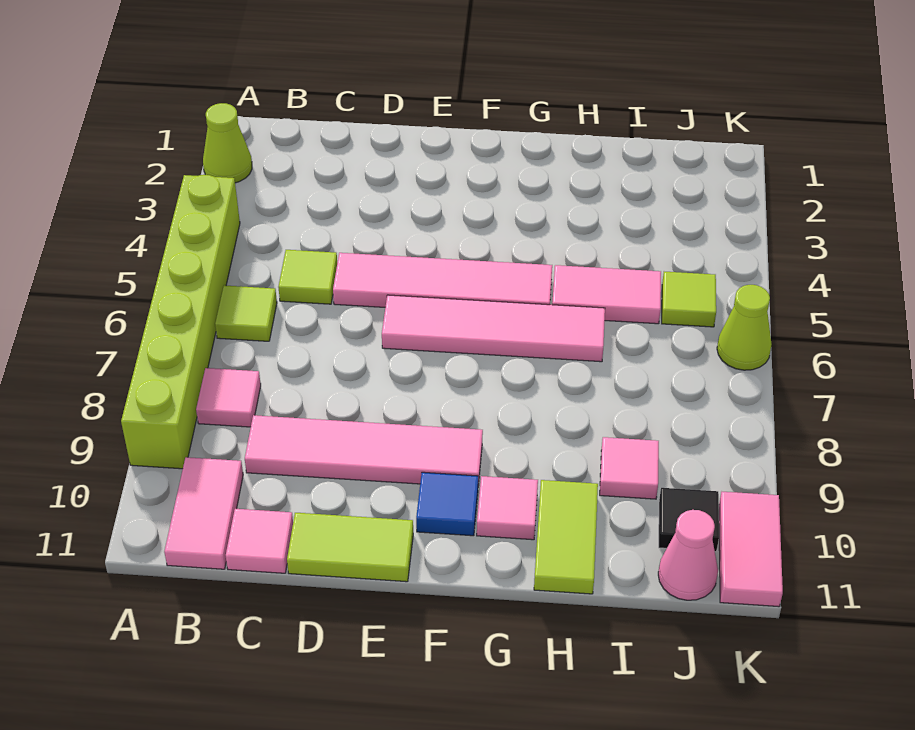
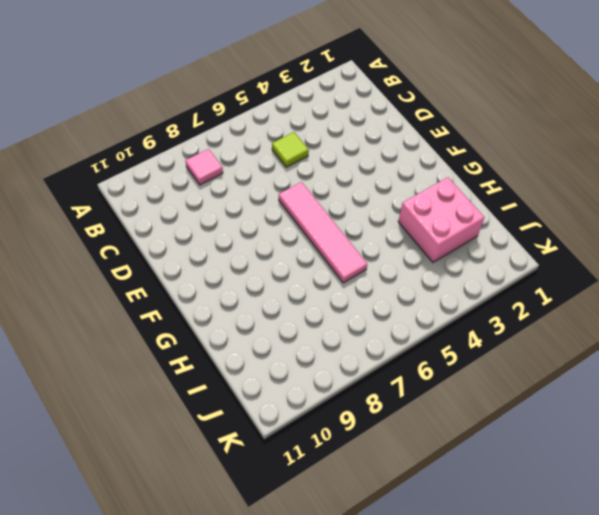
pink 2x2 brick [398,177,484,262] -> none
none -> lime 1x1 cone [203,103,252,183]
none -> lime 1x6 brick [121,175,240,469]
none -> lime 1x1 tile [215,285,277,341]

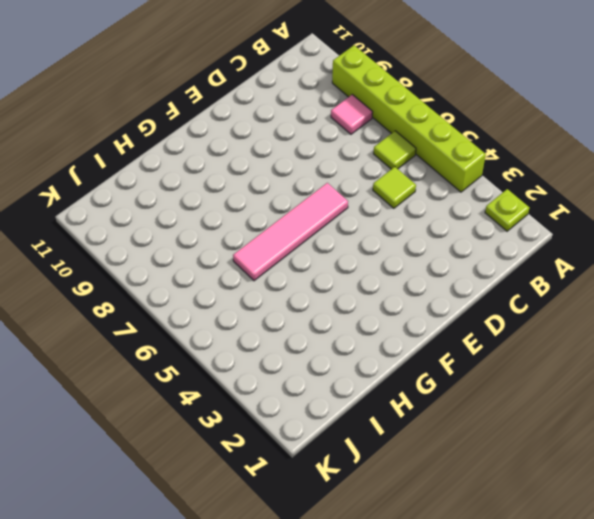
lime 1x1 plate [485,189,529,231] -> lime 1x1 cone [203,103,252,183]
none -> pink 1x2 tile [164,457,243,569]
none -> pink 1x4 tile [245,415,483,485]
none -> pink 1x1 tile [226,509,293,573]

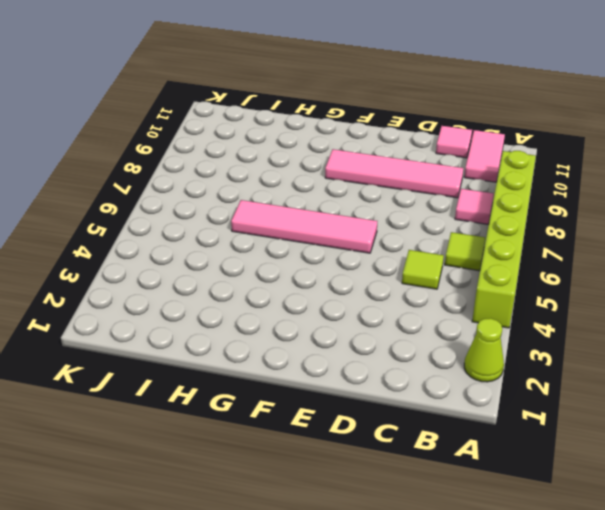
none -> pink 1x4 tile [333,253,552,307]
none -> lime 1x2 tile [287,513,413,582]
none -> blue 1x1 tile [416,472,478,536]

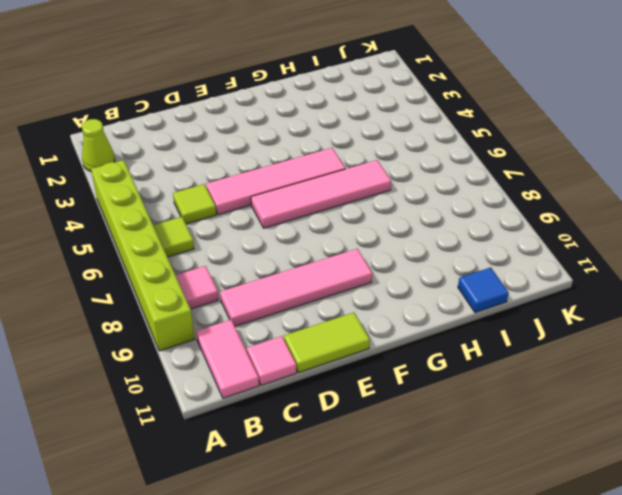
blue 1x1 tile [458,267,509,313] -> blue 1x1 tile moved to [416,472,478,536]
none -> pink 1x1 tile [477,476,538,540]
none -> pink 1x2 tile [552,265,661,324]
none -> lime 1x2 tile [534,480,598,594]

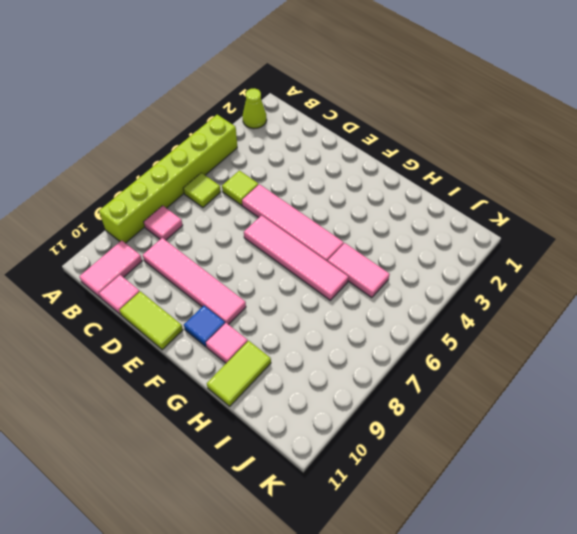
none -> pink 1x1 tile [600,437,659,499]
none -> lime 1x1 tile [662,272,716,327]
none -> black 1x1 tile [659,488,719,552]

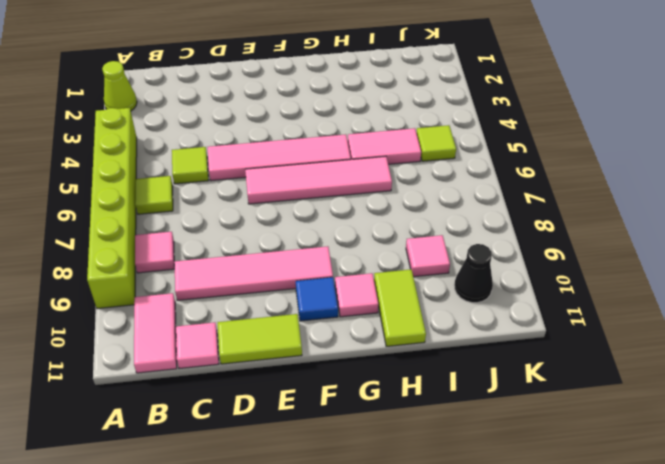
black 1x1 cone [454,244,493,303] -> black 1x1 tile [659,488,719,552]
none -> pink 1x1 cone [658,510,718,600]
none -> lime 1x1 cone [717,285,772,370]
none -> pink 1x2 tile [719,492,783,607]

